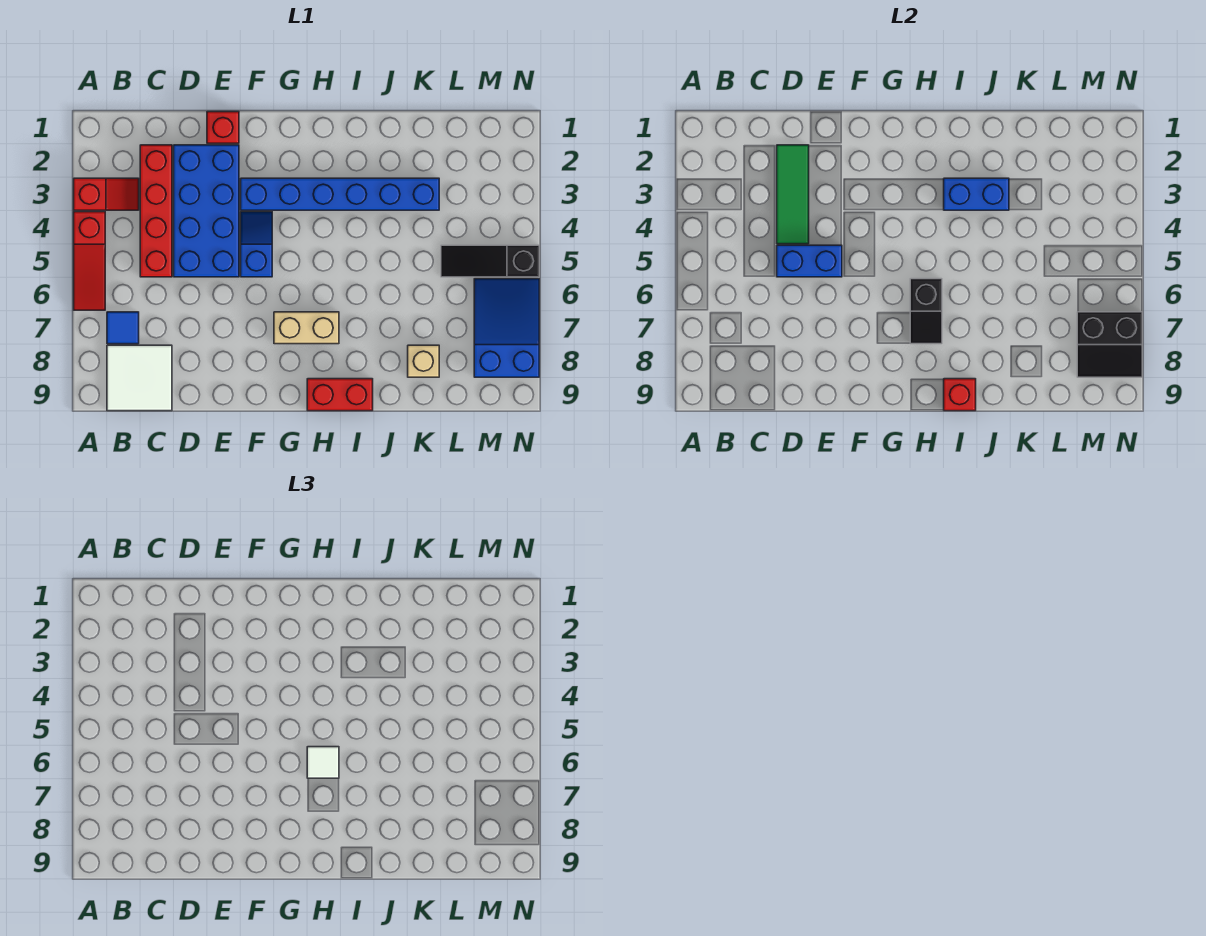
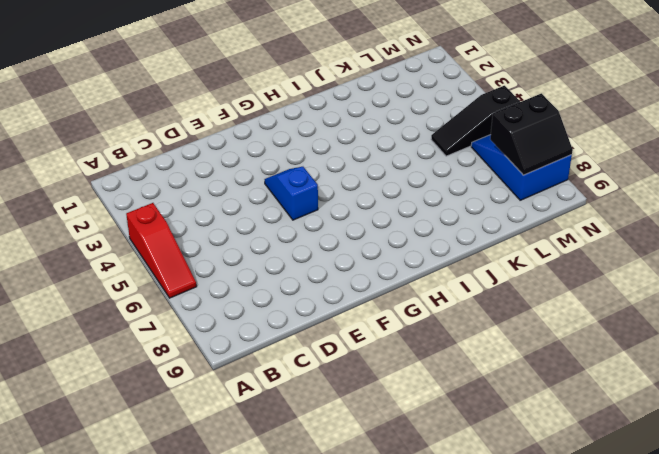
none -> red 1x2 slope [74,178,139,210]
none -> blue 1x1 tile [107,312,139,344]
none -> white 2x2 tile [107,345,172,411]

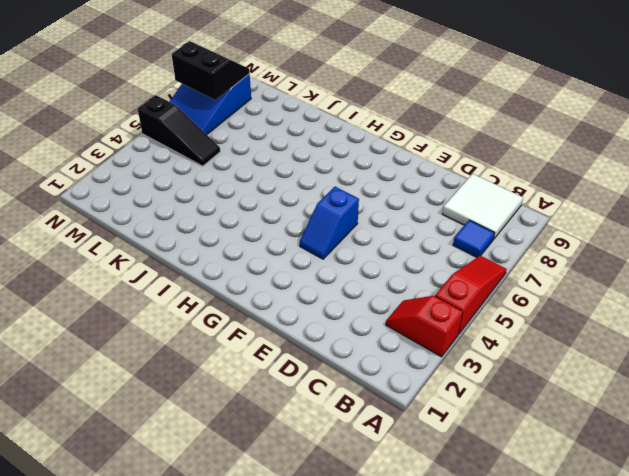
none -> red 1x4 brick [140,145,172,277]
none -> blue 2x4 brick [174,145,239,277]
none -> red 1x1 brick [207,112,239,143]

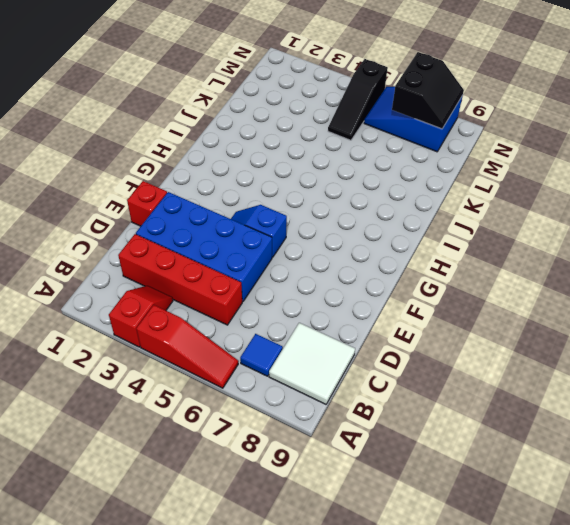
none -> blue 1x6 brick [241,178,439,210]
none -> tan 1x2 brick [274,312,339,344]
none -> red 1x2 brick [307,379,373,411]

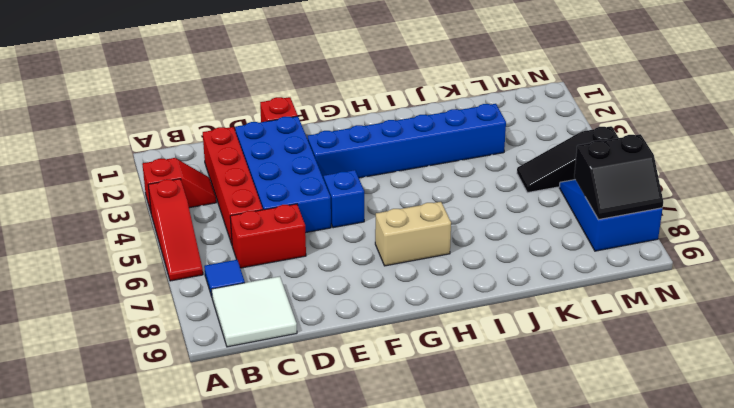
red 1x2 brick [230,204,306,268] -> red 1x2 brick moved to [307,379,373,411]
none -> tan 1x1 brick [408,345,439,377]
none -> green 1x3 tile [777,145,809,244]
none -> blue 1x2 brick [777,245,842,277]

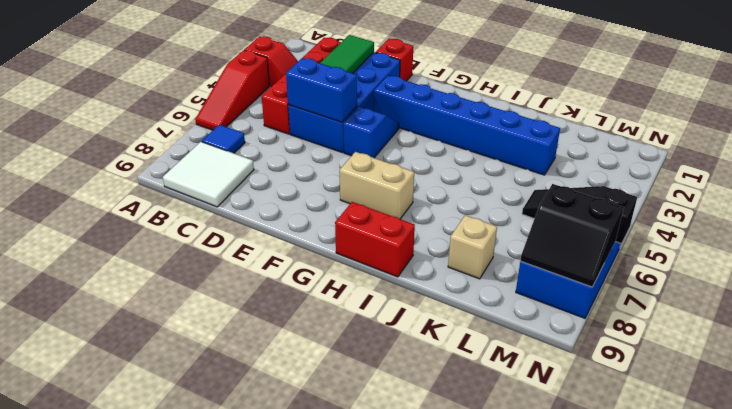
none -> black 1x2 slope [910,279,942,344]
none -> blue 1x2 brick [944,178,1009,210]
none -> red 1x1 brick [944,379,976,411]

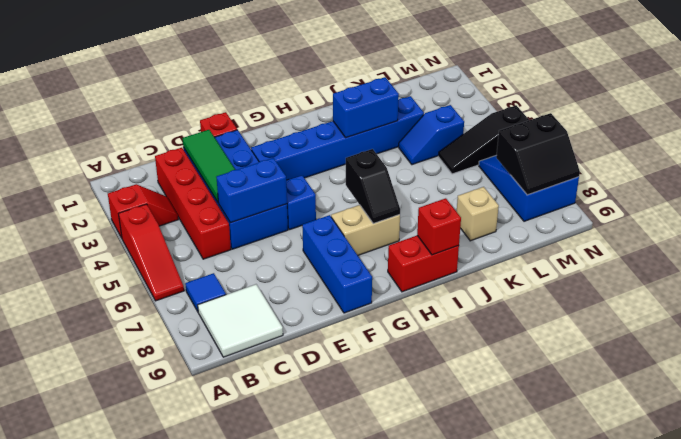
blue 1x3 brick [302,215,372,313] -> none
blue 1x2 slope [399,105,464,165] -> none
none -> white 1x1 tile [307,747,339,778]

